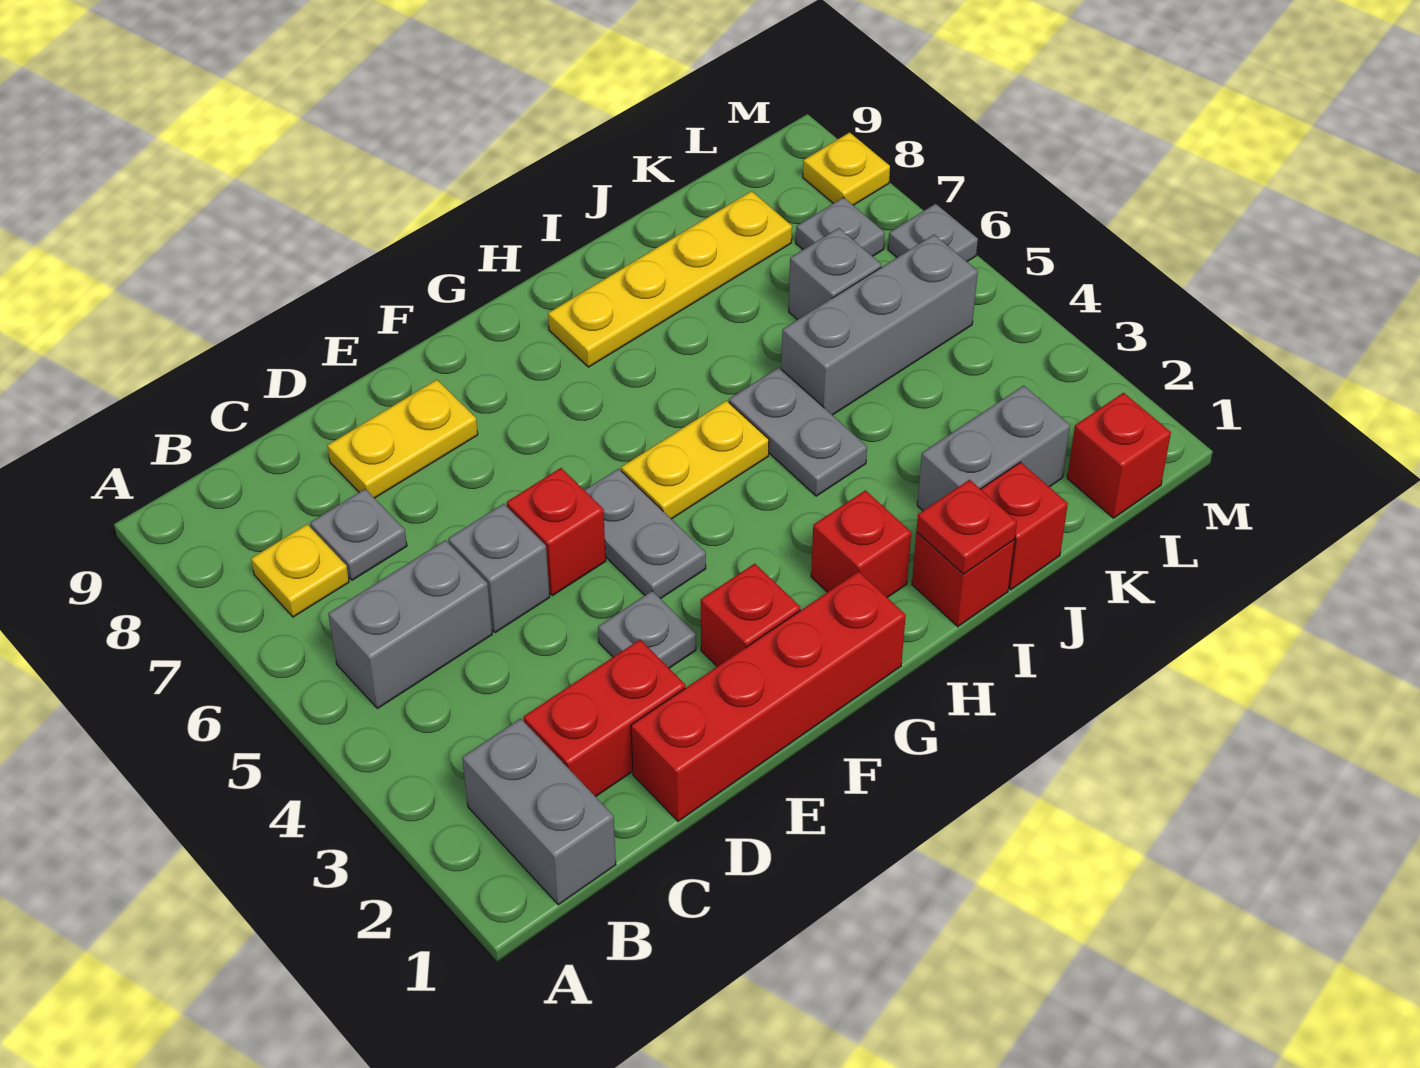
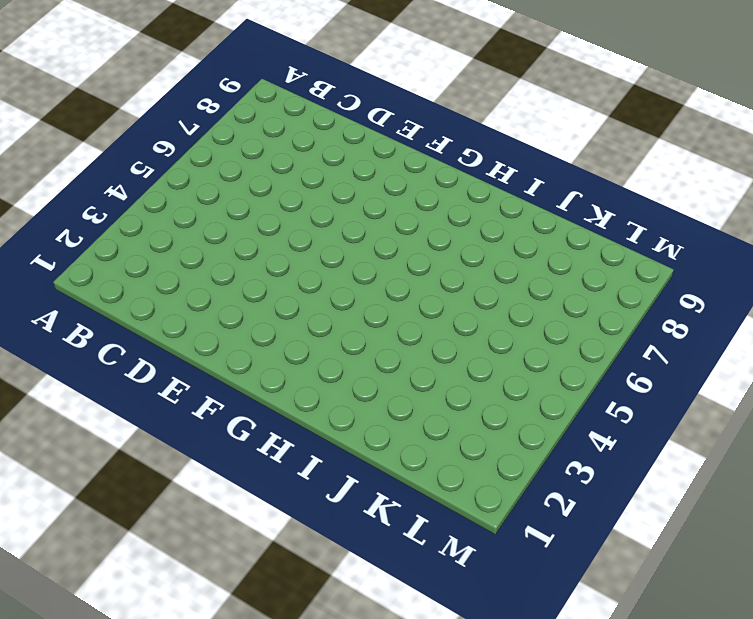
none -> grey 1x2 brick [462,719,616,905]
none -> grey 1x2 brick [328,540,492,709]
none -> yellow 1x1 plate [251,524,349,617]

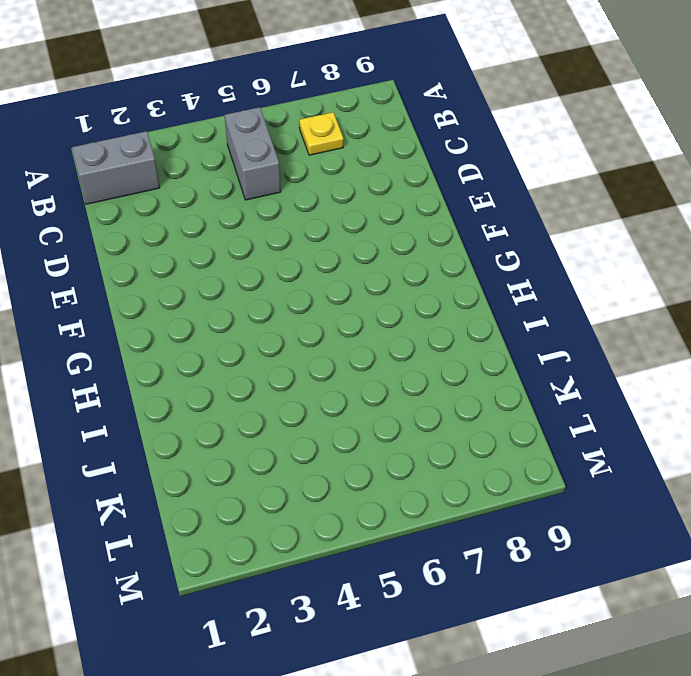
none -> red 1x2 brick [524,640,685,797]
none -> grey 1x1 plate [310,489,407,580]
none -> red 1x4 brick [631,571,906,821]

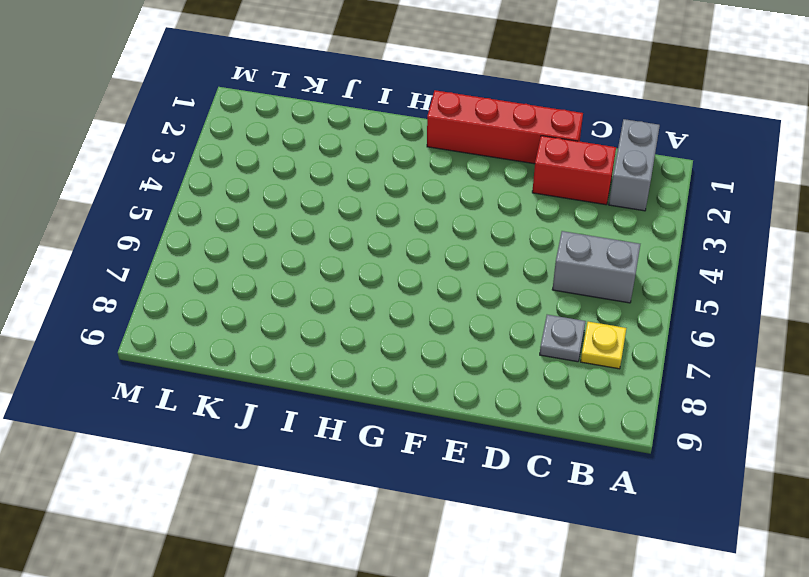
none -> grey 1x1 brick [448,504,550,633]
none -> yellow 1x2 plate [327,380,478,498]
none -> grey 1x1 plate [598,591,696,668]

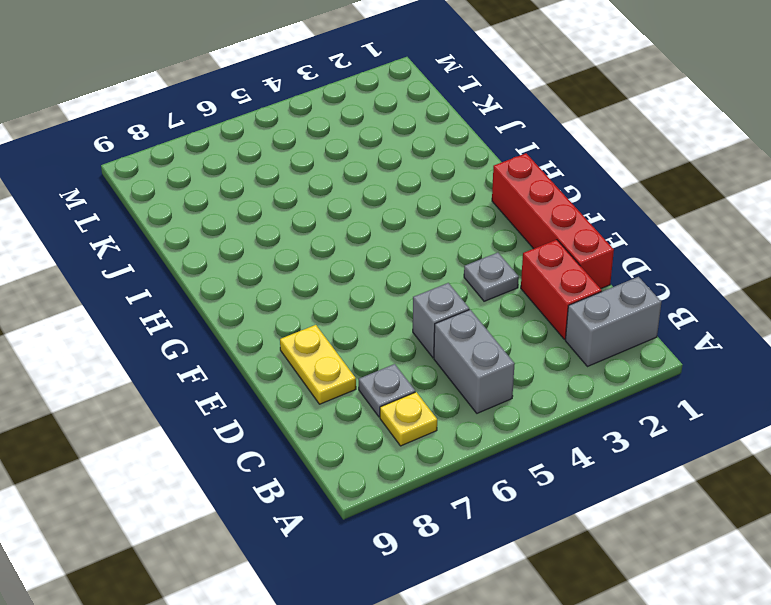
none -> red 1x1 brick [507,468,606,596]
none -> red 1x1 brick [701,564,800,667]
none -> grey 1x2 plate [585,469,706,599]

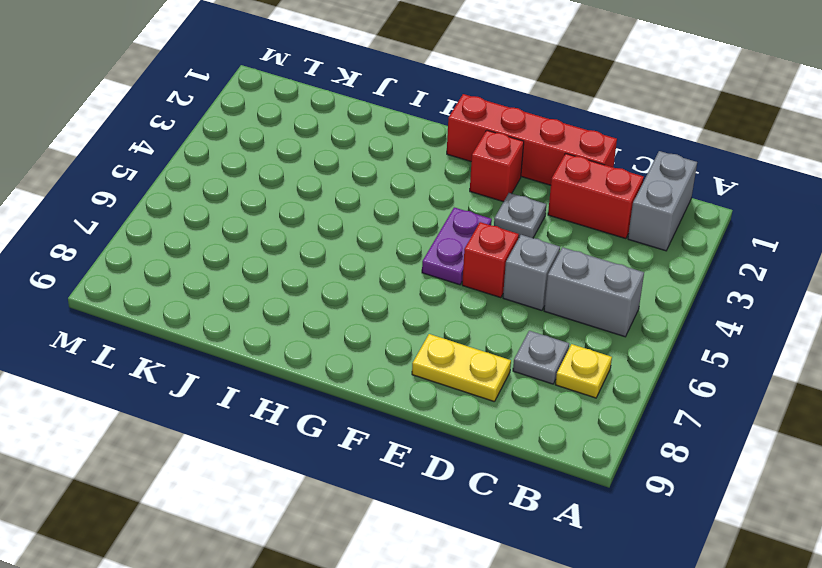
purple 1x2 plate [422,207,492,285] -> grey 1x2 plate [585,469,706,599]
none -> yellow 1x2 plate [621,401,769,519]
none -> red 1x1 brick [811,490,911,597]
none -> yellow 1x4 plate [548,191,792,367]

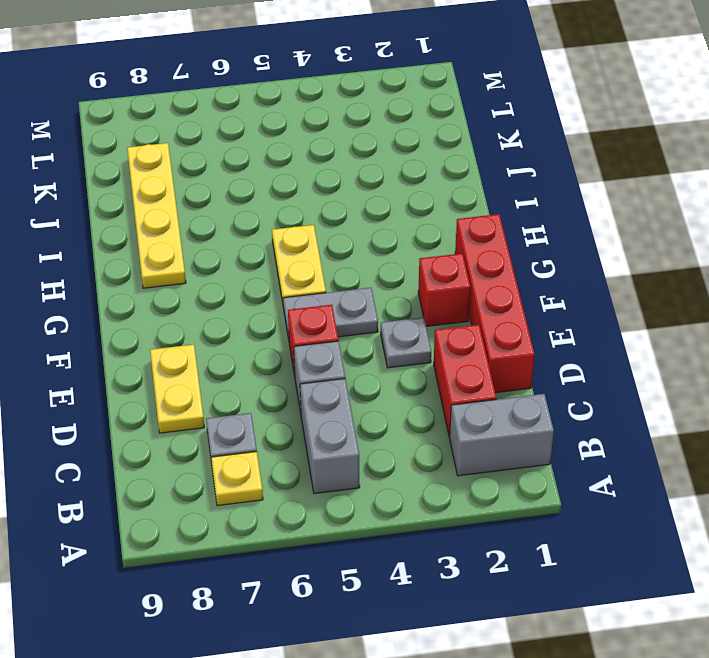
none -> red 1x1 brick [811,490,911,597]
none -> red 1x1 brick [912,533,1015,627]
none -> grey 1x2 plate [729,368,867,496]

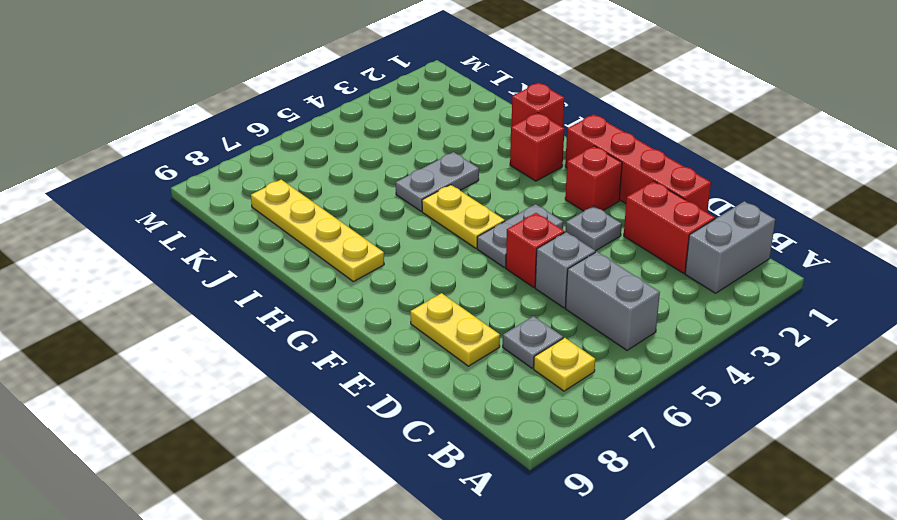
none -> red 1x1 brick [981,462,1068,590]
none -> grey 1x2 brick [917,386,1070,511]
none -> grey 1x3 brick [781,235,978,415]

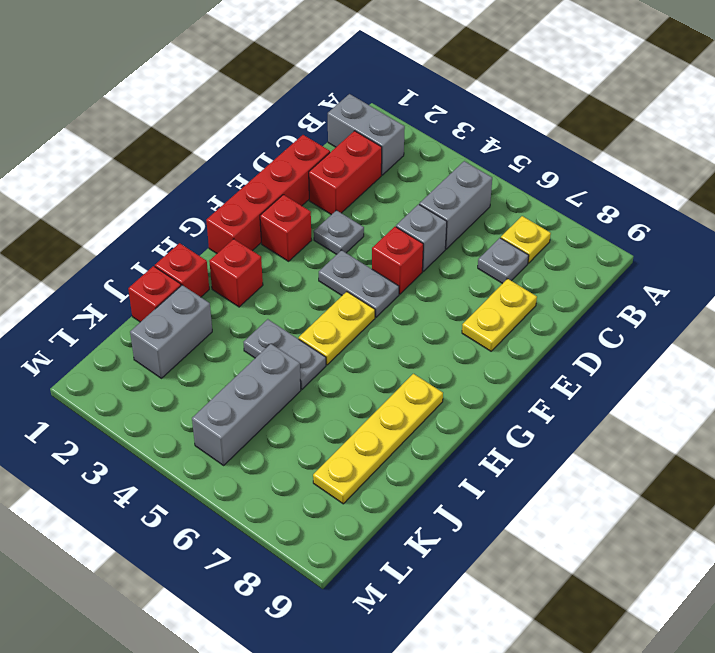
none -> grey 1x1 brick [789,228,881,320]
none -> red 1x1 brick [1067,393,1171,518]
none -> grey 1x1 plate [796,197,885,256]

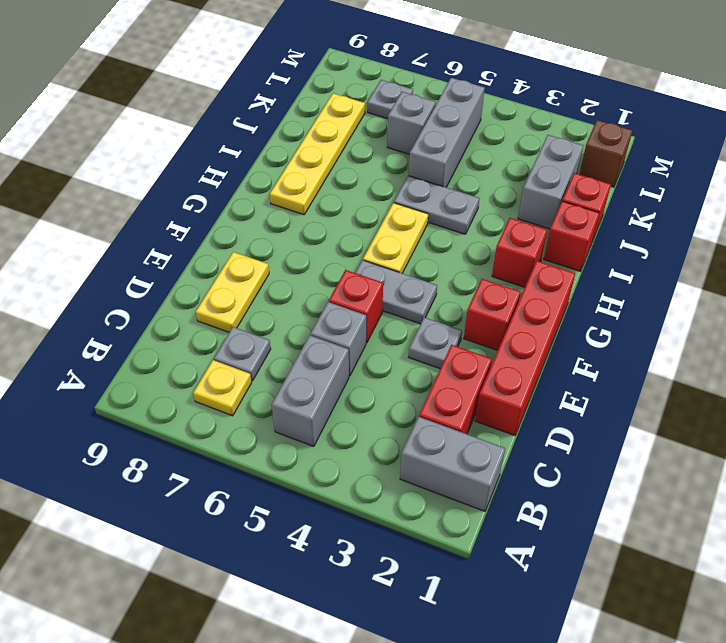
brown 1x1 brick [579,120,633,187] -> red 1x1 brick [1067,393,1171,518]
none -> grey 1x1 plate [888,204,978,262]
none -> yellow 1x1 plate [803,132,890,205]
none -> red 1x1 plate [916,480,1017,574]

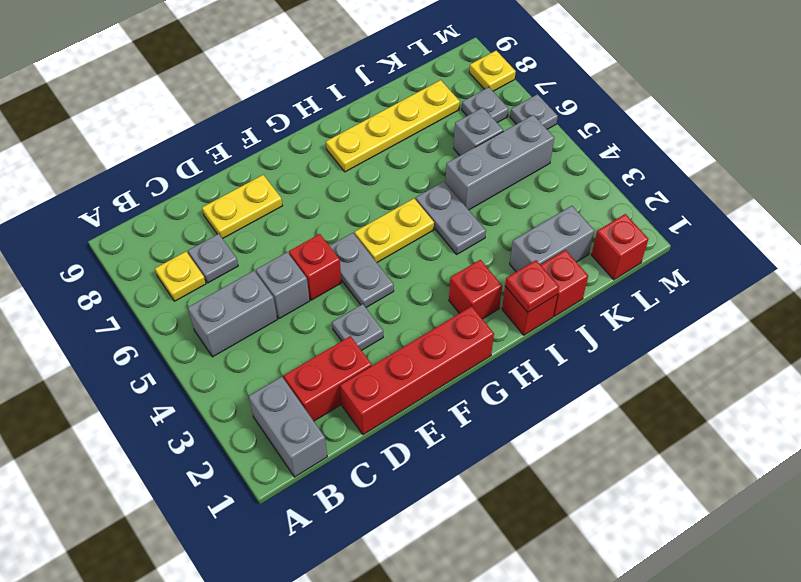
none -> red 1x1 brick [701,564,800,667]

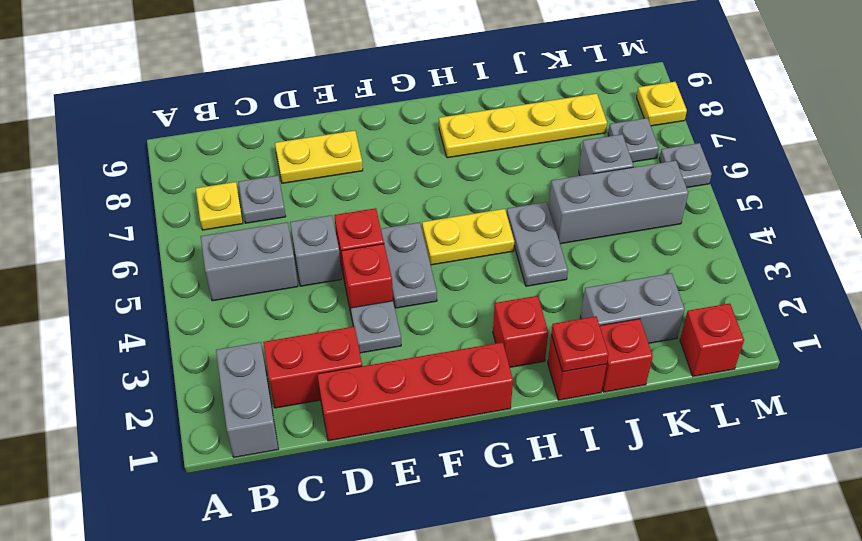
red 1x1 brick [342,244,393,312] -> red 1x1 brick moved to [701,564,800,667]

